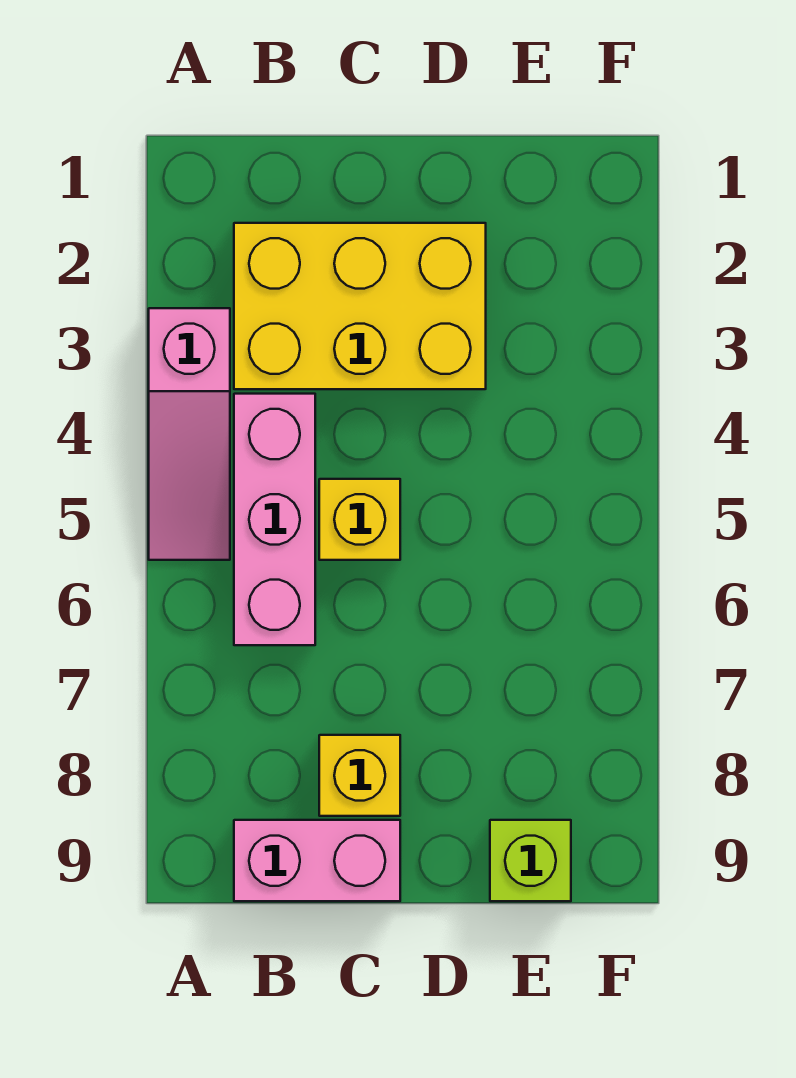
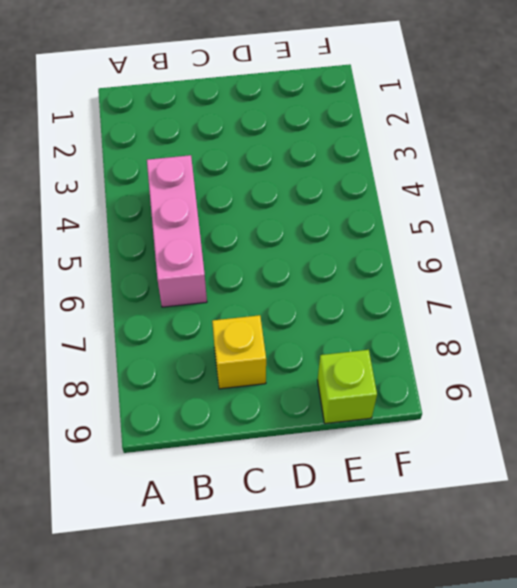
none -> pink 1x3 slope [149,308,230,560]
none -> yellow 2x3 brick [234,223,486,389]

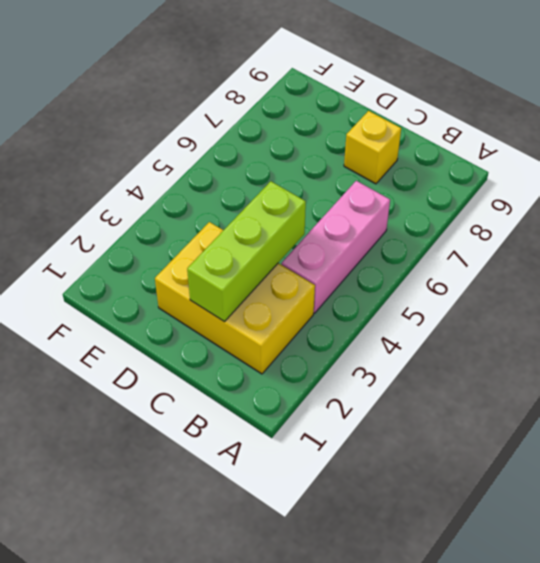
lime 1x3 brick [187,181,306,322] -> none
none -> pink 1x3 slope [149,308,230,560]
none -> pink 1x2 brick [234,820,400,901]

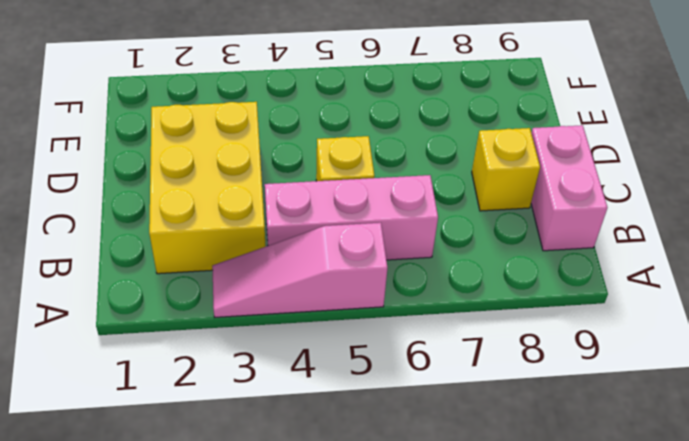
pink 1x3 slope [212,223,388,317] -> pink 1x3 slope turned to [149,308,230,560]
none -> lime 1x1 brick [490,820,571,901]

